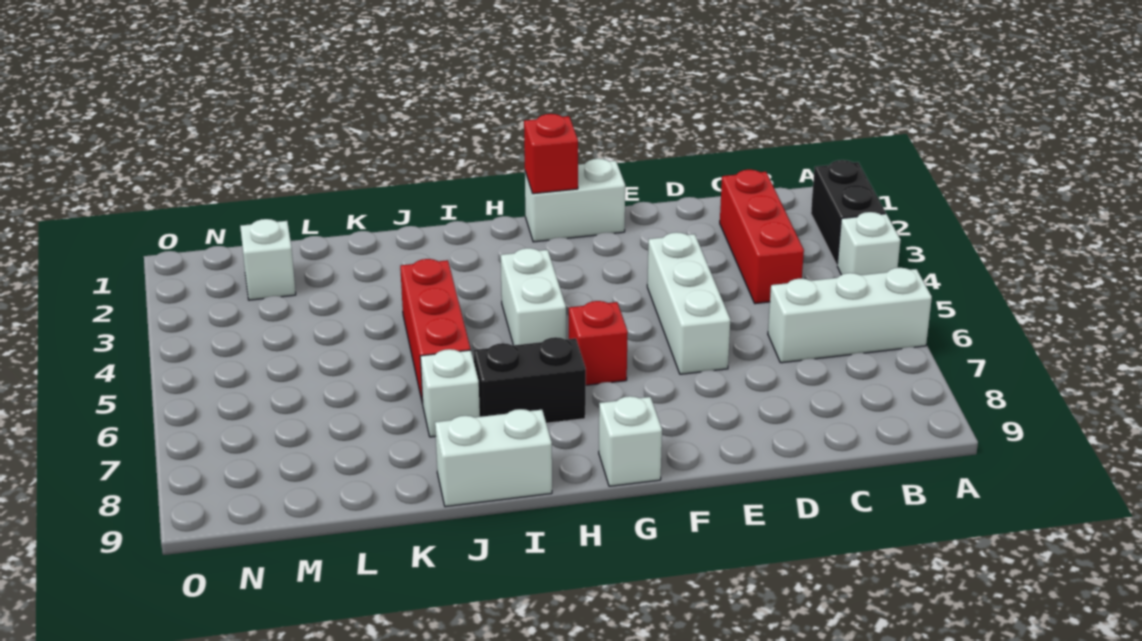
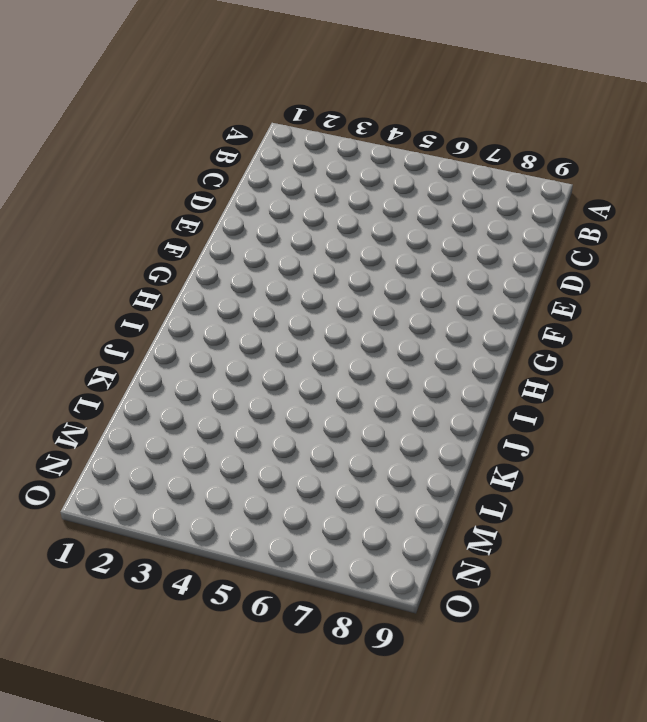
none -> black 1x2 brick [811,160,886,265]
none -> white 1x1 brick [837,212,900,275]
none -> white 1x3 brick [768,268,932,363]

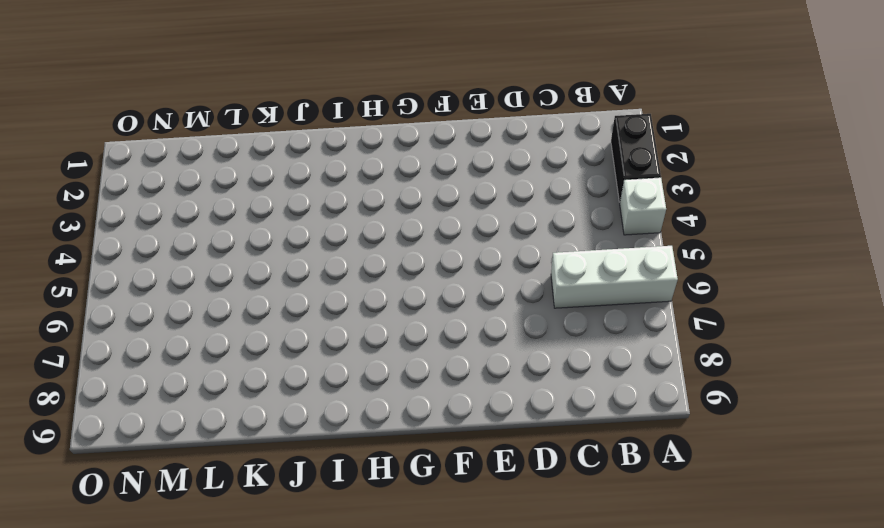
none -> red 1x3 brick [720,170,804,304]
none -> white 1x3 brick [647,232,730,374]
none -> white 1x2 brick [525,159,625,242]

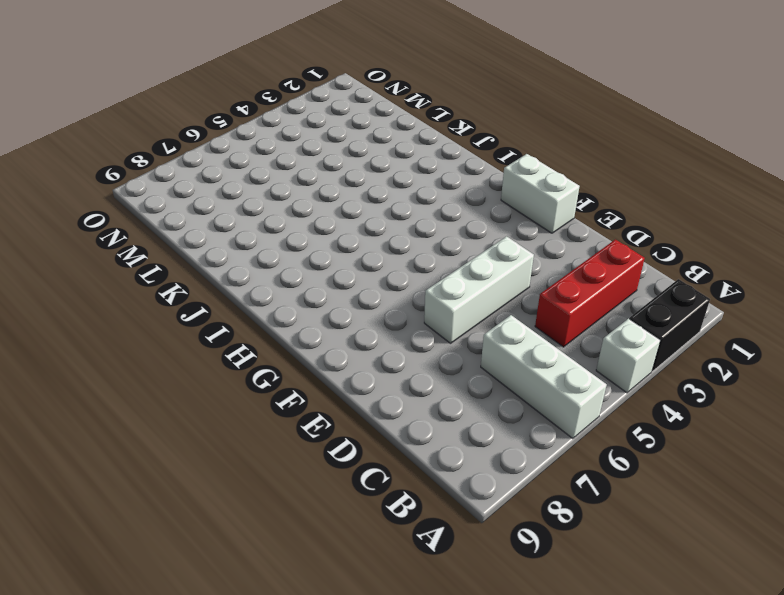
none -> red 1x1 brick [569,301,628,385]
none -> white 1x1 brick [599,396,662,486]
none -> white 1x2 brick [501,248,566,345]

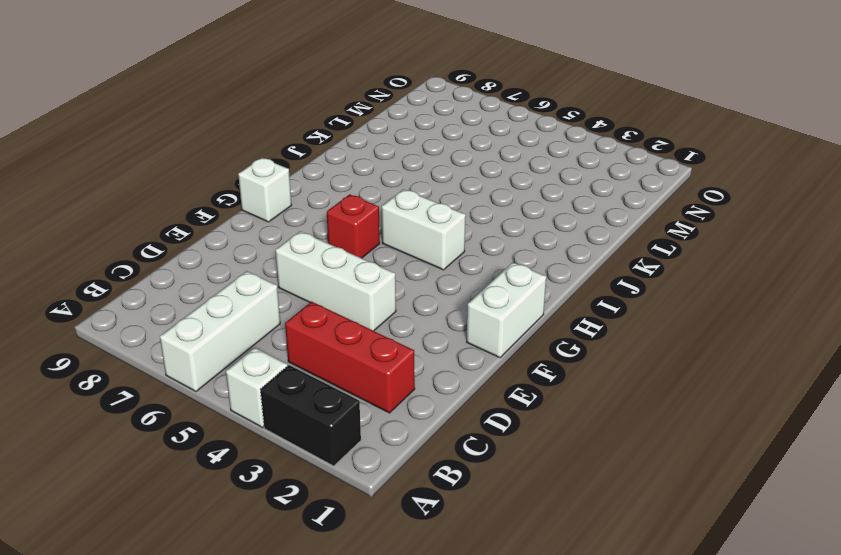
none -> black 1x2 brick [473,337,586,423]
none -> white 1x2 brick [435,409,552,507]
none -> red 1x3 brick [400,259,471,404]

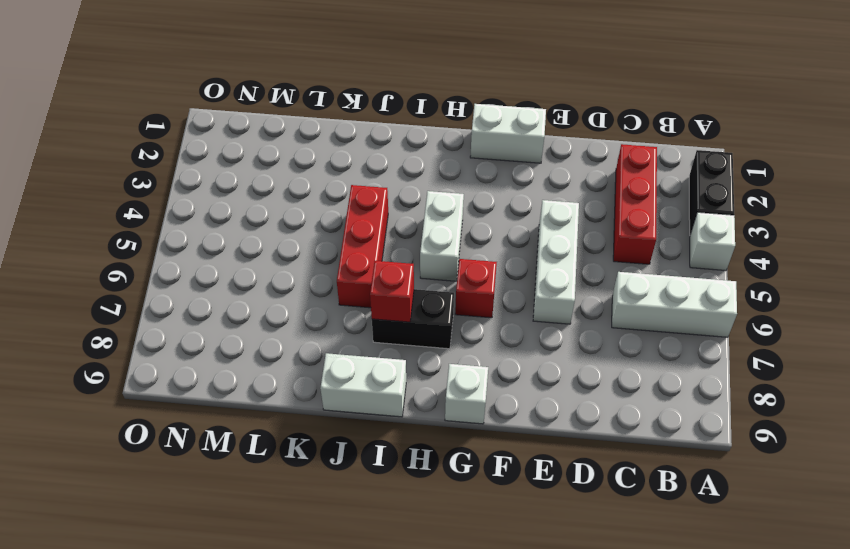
red 1x1 brick [370,261,414,322] -> red 1x1 brick moved to [524,114,578,194]
none -> white 1x1 brick [420,349,480,437]
none -> white 1x1 brick [240,219,296,300]

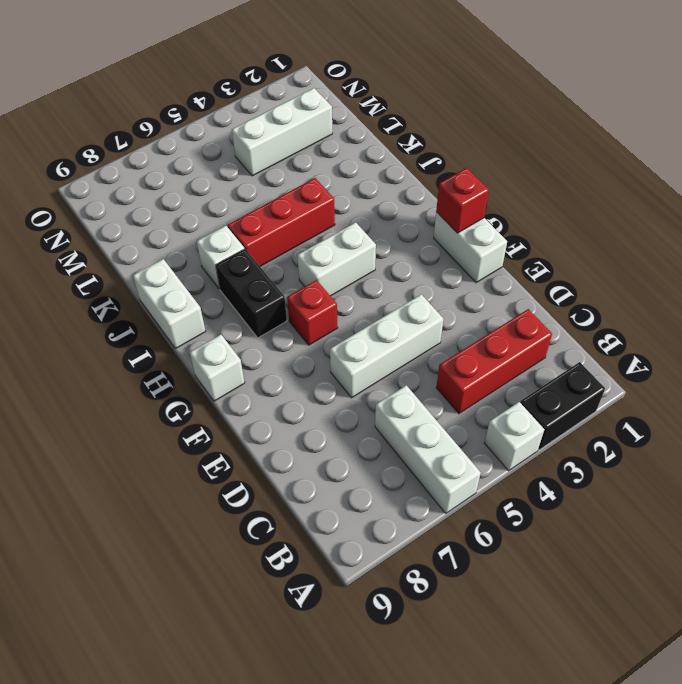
white 1x3 brick [232,88,332,176] -> white 1x1 brick [240,219,296,300]

